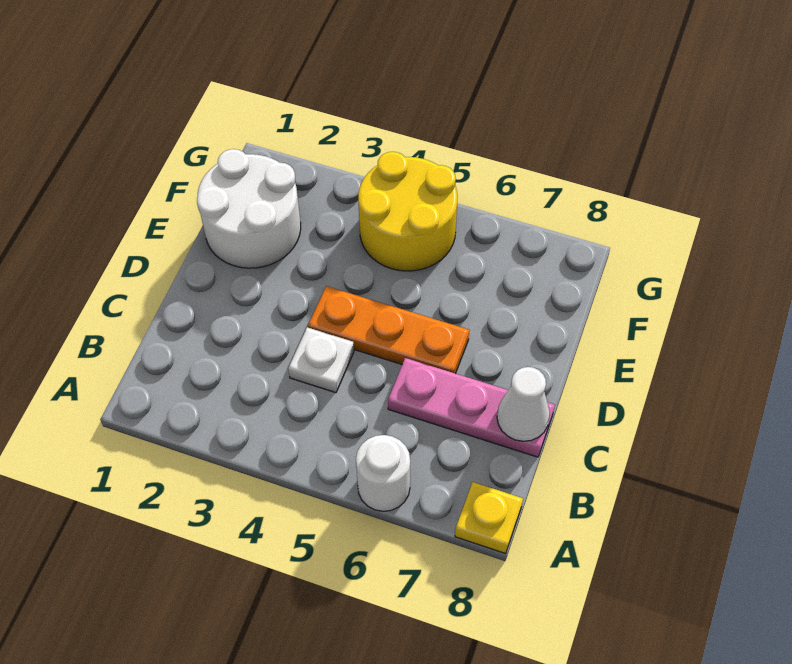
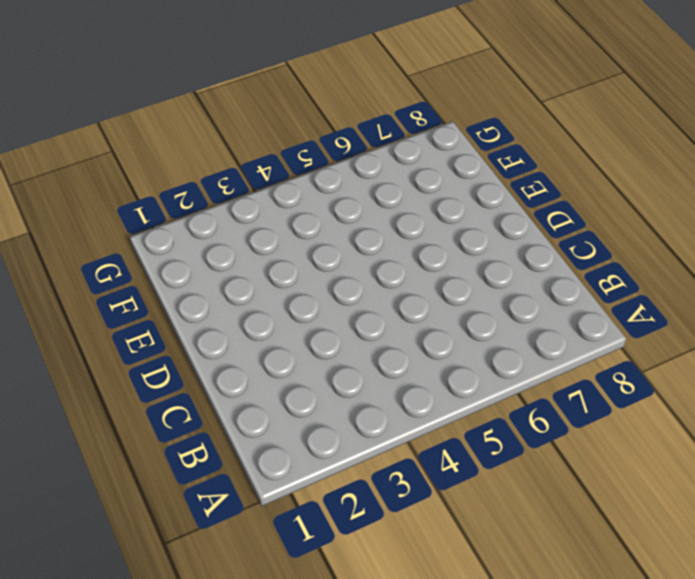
none -> white 1x1 round brick [356,435,410,511]
none -> yellow 1x1 plate [455,482,523,554]

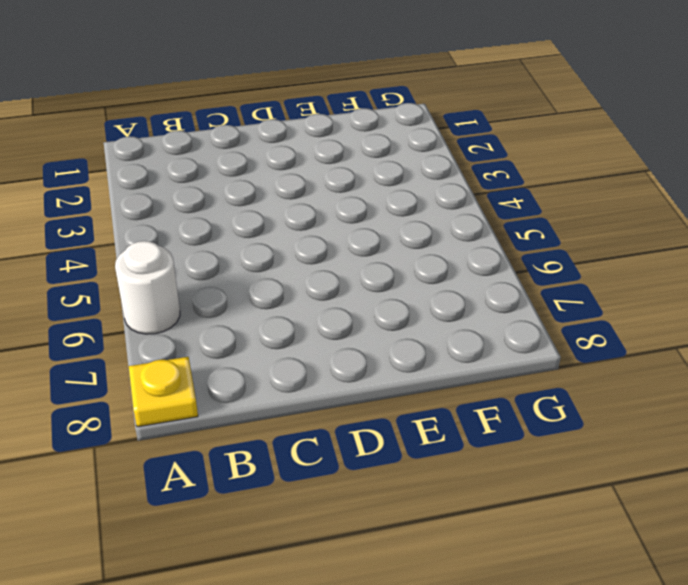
none -> white 1x1 plate [288,327,354,393]
none -> pink 1x3 plate [388,358,555,457]

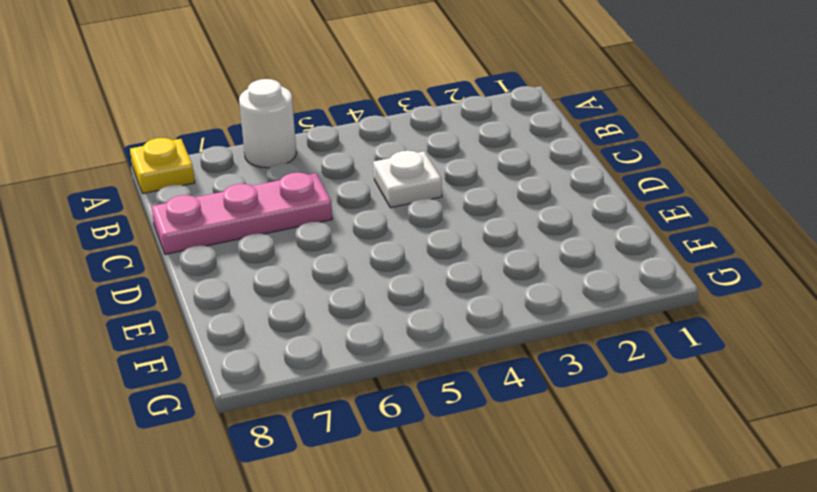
none -> orange 1x3 plate [308,286,469,373]
none -> white 2x2 round brick [197,149,301,268]

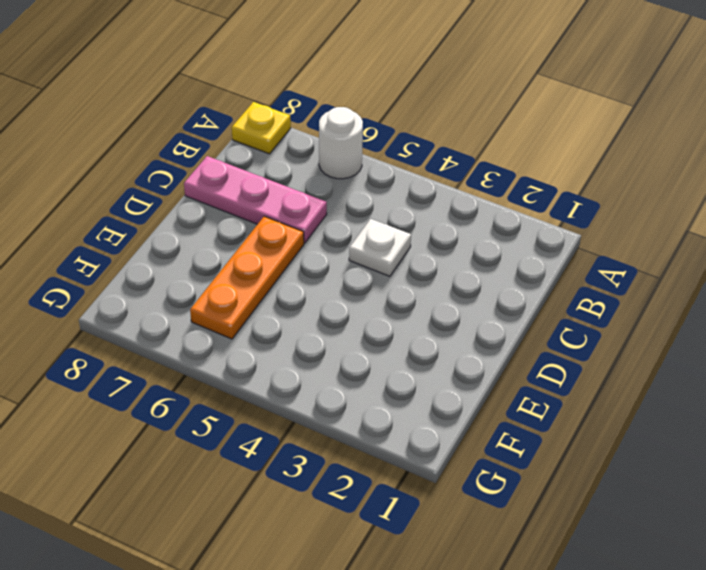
orange 1x3 plate [190,216,304,339] -> orange 1x3 plate turned to [308,286,469,373]
none -> white 2x2 round brick [197,149,301,268]
none -> yellow 2x2 round brick [358,152,458,271]

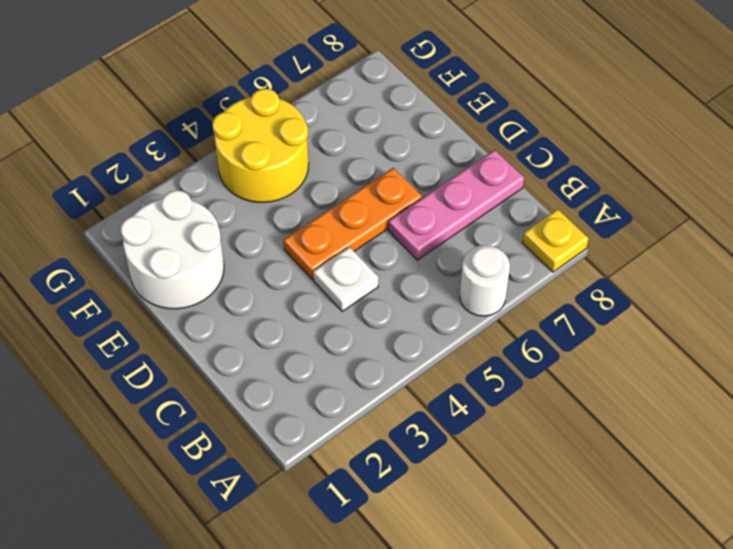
none -> white 1x1 cone [497,367,550,441]

